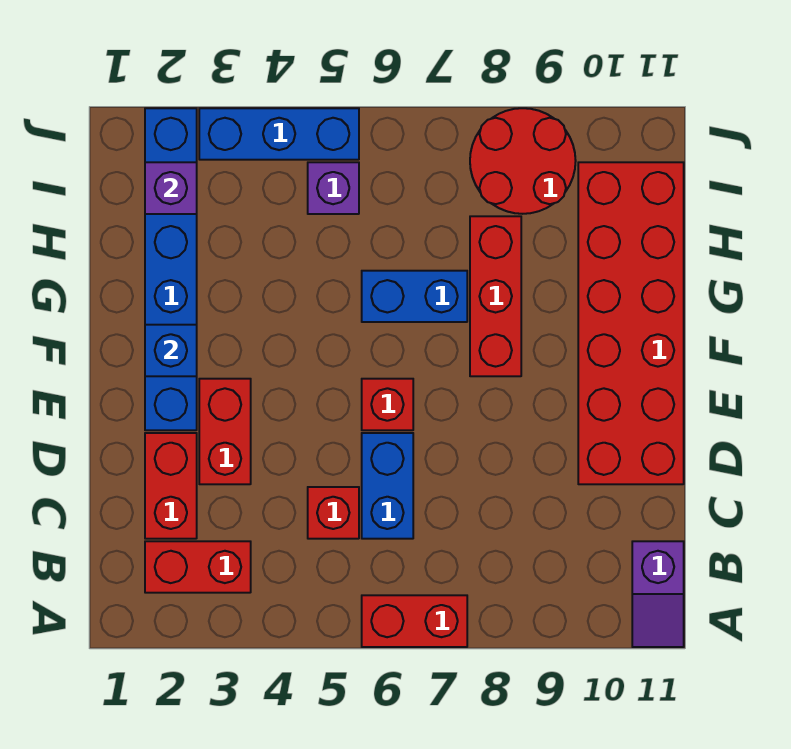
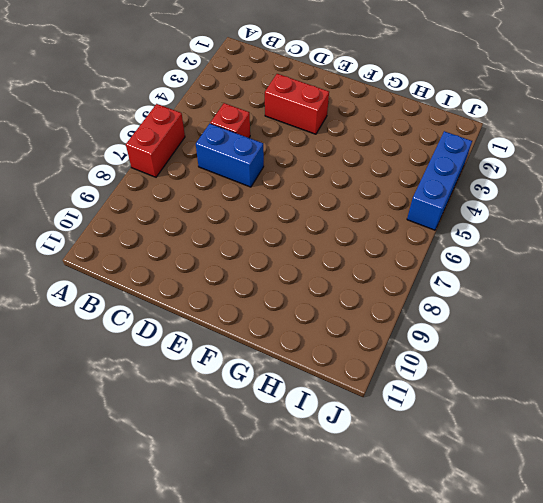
none -> purple 1x2 slope [632,541,684,647]
none -> red 1x2 brick [145,541,251,593]
none -> red 1x2 brick [145,433,197,539]

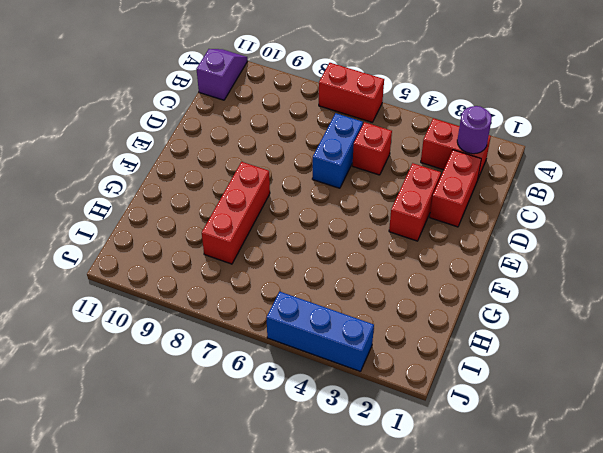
purple 1x1 round brick [457,106,492,154] -> none
none -> red 2x6 brick [578,162,684,484]
none -> blue 1x6 brick [145,108,197,430]
none -> red 1x1 brick [362,379,413,430]

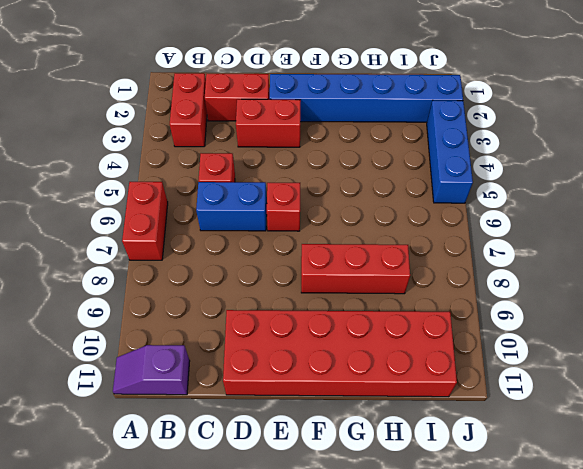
none -> blue 1x2 brick [362,271,467,322]
none -> purple 1x1 brick [308,162,359,214]
none -> red 2x2 round brick [470,108,576,214]

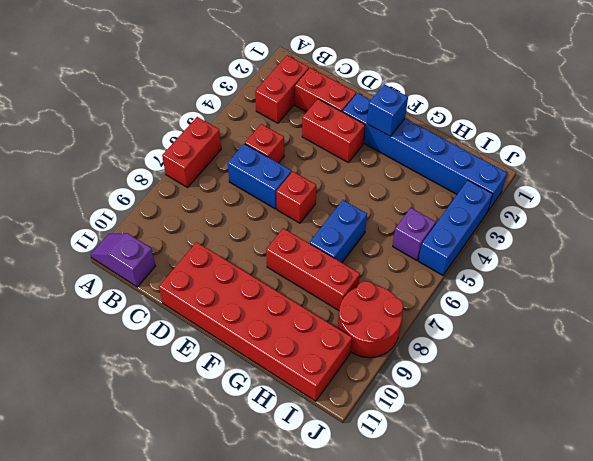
none -> purple 1x1 brick [145,162,197,214]

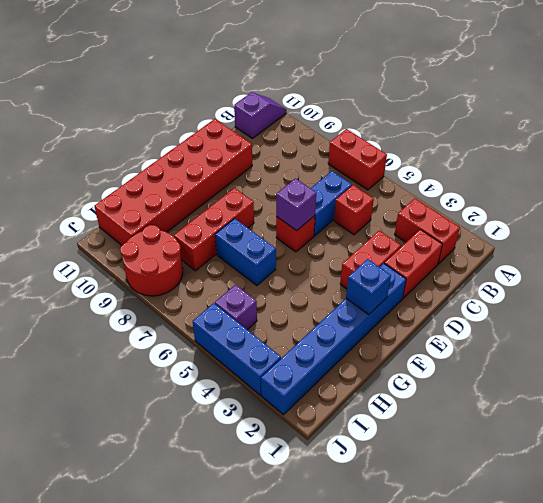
purple 1x1 brick [276,178,316,231] -> purple 1x1 brick moved to [145,162,197,214]

